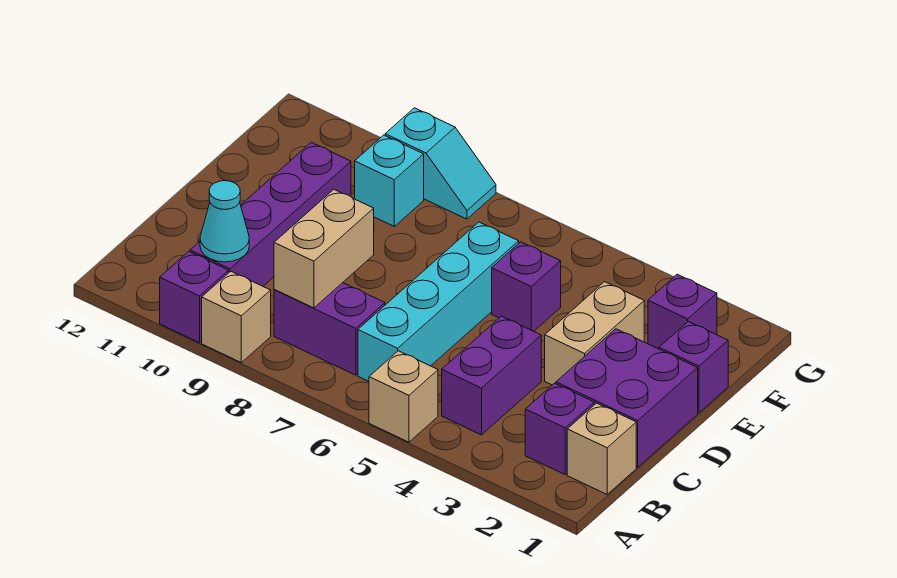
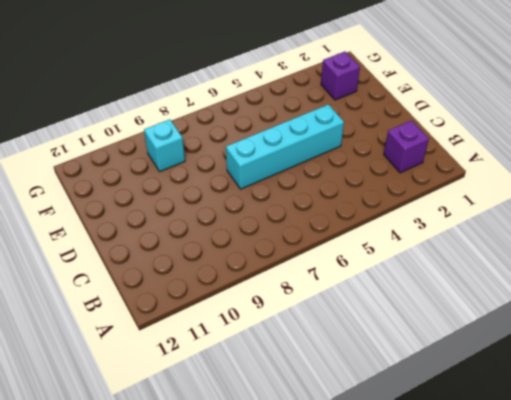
cyan 1x4 brick [226,104,344,189] -> cyan 1x4 brick turned to [358,222,519,381]
none -> tan 1x1 brick [369,351,438,442]
none -> tan 1x1 brick [202,271,271,362]
none -> purple 1x1 brick [160,251,229,343]

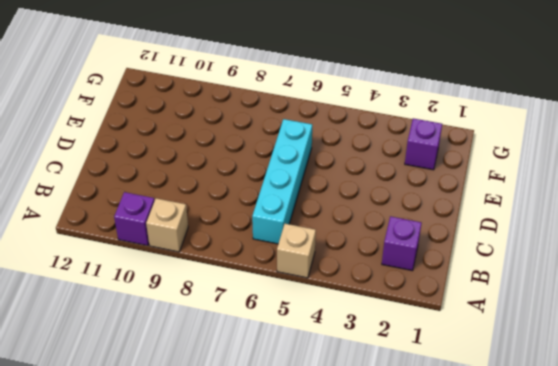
none -> tan 1x1 brick [567,403,636,494]
none -> purple 1x2 brick [442,316,541,435]
none -> purple 1x2 brick [274,283,385,375]

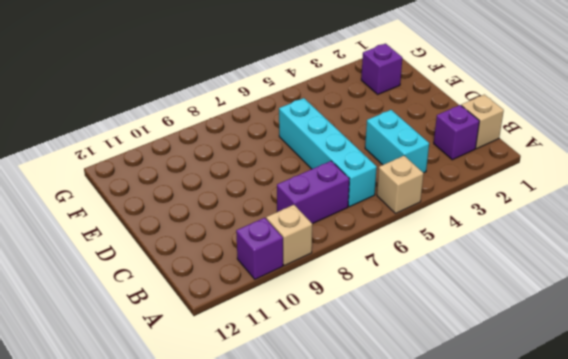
cyan 1x2 brick [365,110,429,173] -> purple 1x2 brick [442,316,541,435]
none -> purple 1x4 brick [190,142,351,286]
none -> purple 2x2 brick [556,329,698,467]
none -> tan 1x2 brick [545,282,644,385]

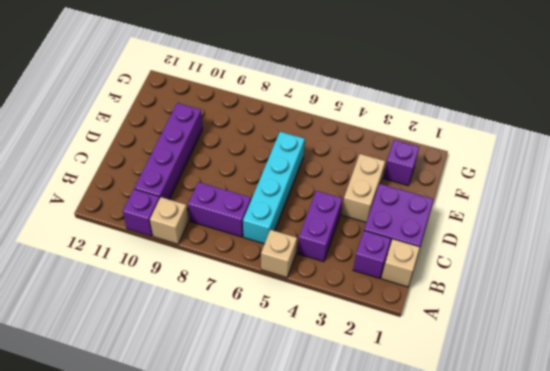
none -> purple 1x1 brick [659,321,728,413]
none -> purple 1x1 brick [492,242,561,331]
none -> cyan 1x1 brick [355,135,424,226]

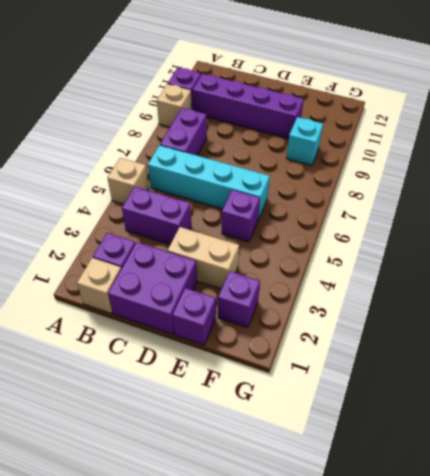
none -> cyan 1x2 slope [385,108,496,219]
none -> tan 1x2 brick [274,190,374,308]
none -> cyan 1x1 cone [200,181,249,262]

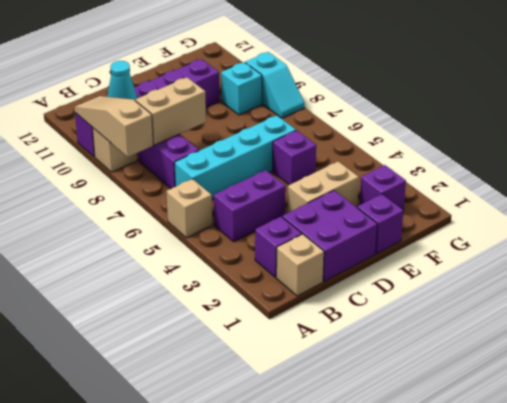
tan 1x3 slope [75,96,153,157] -> none

